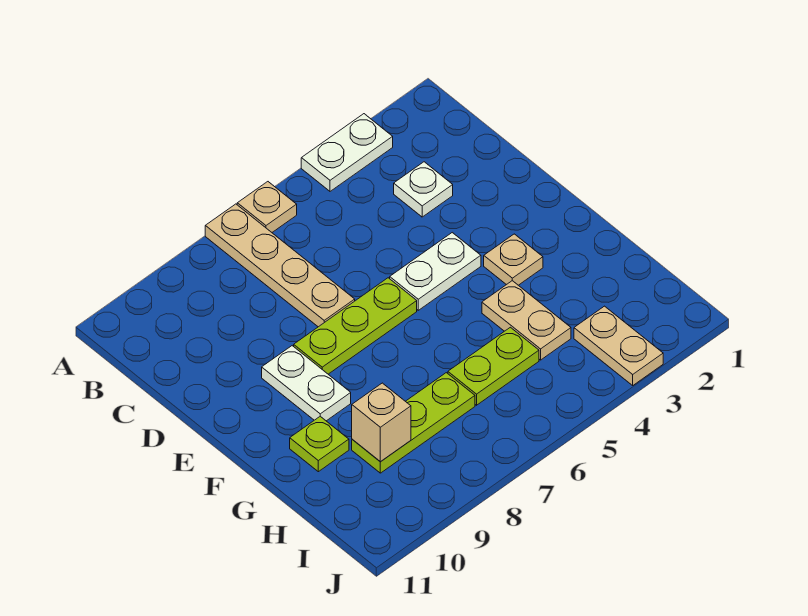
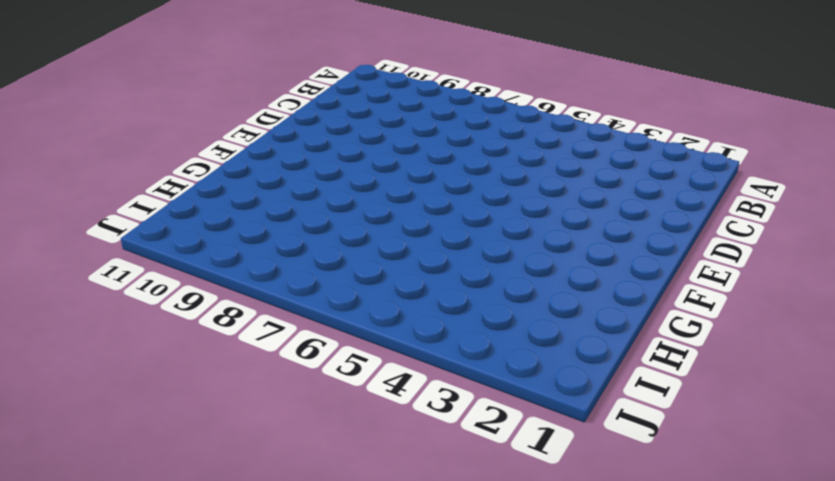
none -> white 1x2 plate [301,114,393,191]
none -> tan 1x1 plate [237,182,297,232]
none -> tan 1x4 plate [205,204,355,327]

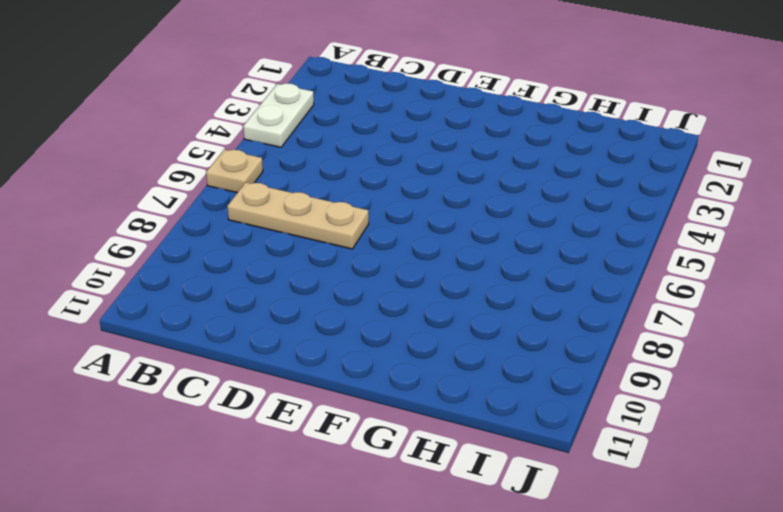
tan 1x3 plate [227,182,369,249] -> tan 1x4 plate [205,204,355,327]
none -> white 1x1 plate [394,162,453,217]
none -> white 1x2 plate [390,233,481,310]
none -> lime 1x3 plate [294,278,417,374]

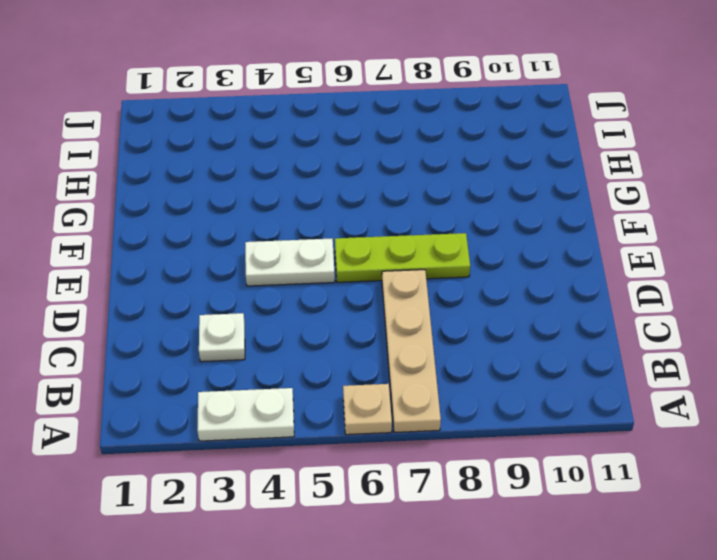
none -> white 1x2 plate [262,346,351,421]
none -> tan 1x1 plate [484,234,543,285]
none -> tan 1x2 plate [482,281,571,360]

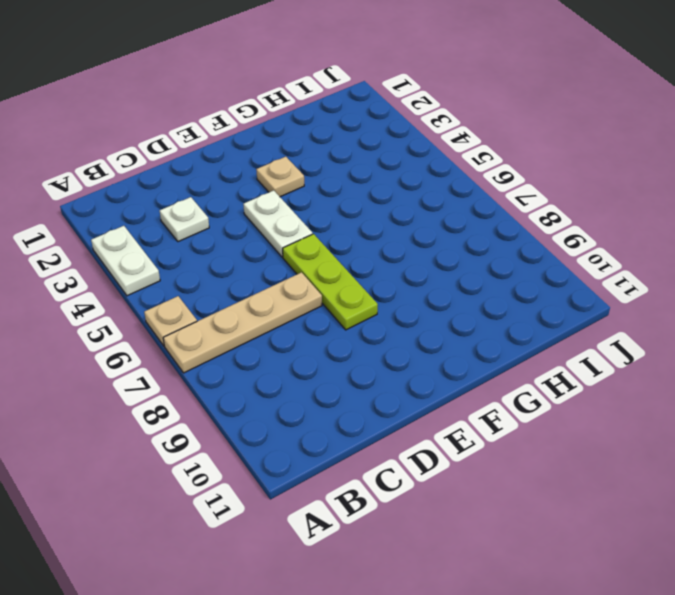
none -> white 1x2 plate [262,346,351,421]
none -> tan 1x2 plate [482,281,571,360]
none -> lime 1x1 plate [290,416,349,472]

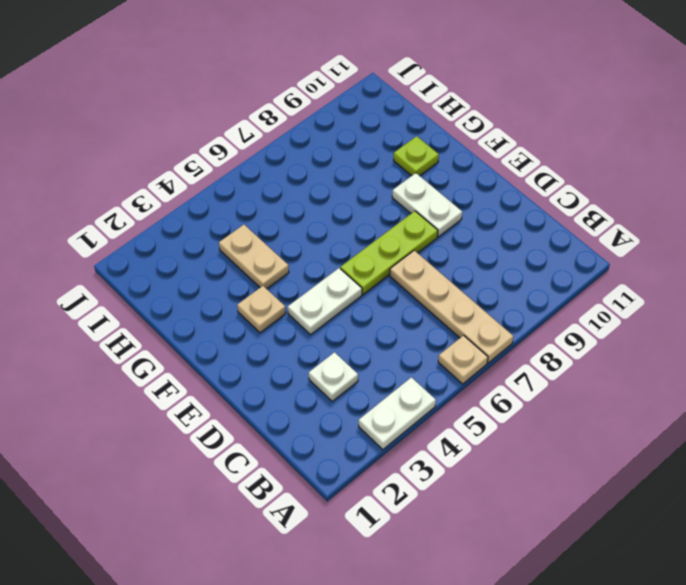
none -> lime 1x2 plate [448,327,539,405]
none -> lime 1x3 plate [352,373,475,473]
none -> tan 1x2 plate [574,306,663,385]

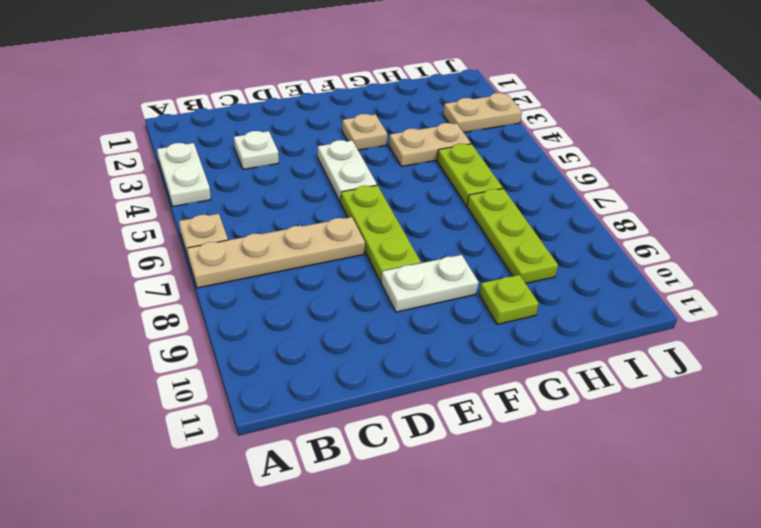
none -> tan 1x1 brick [352,383,411,462]

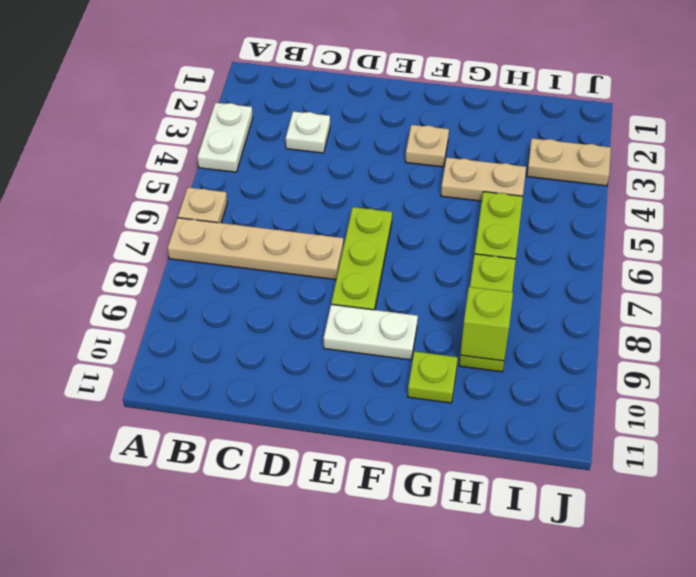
lime 1x1 brick [460,287,513,361] -> tan 1x1 brick [352,383,411,462]
none -> white 1x2 plate [390,233,481,310]

